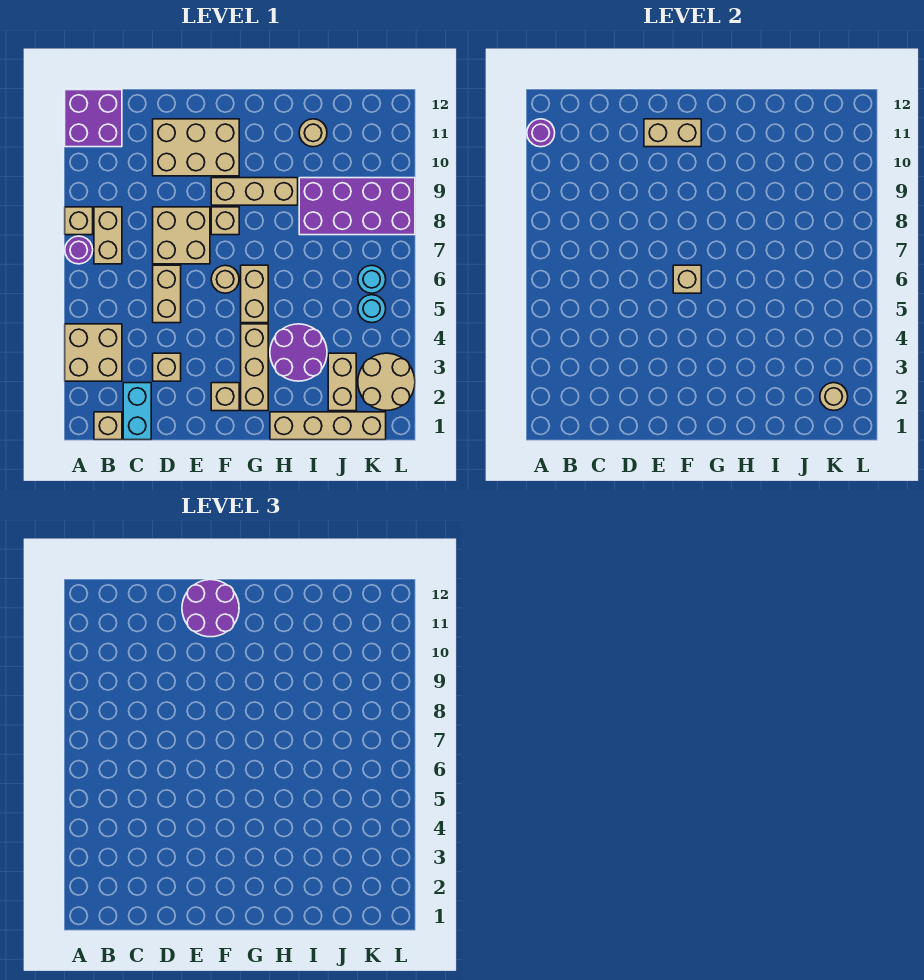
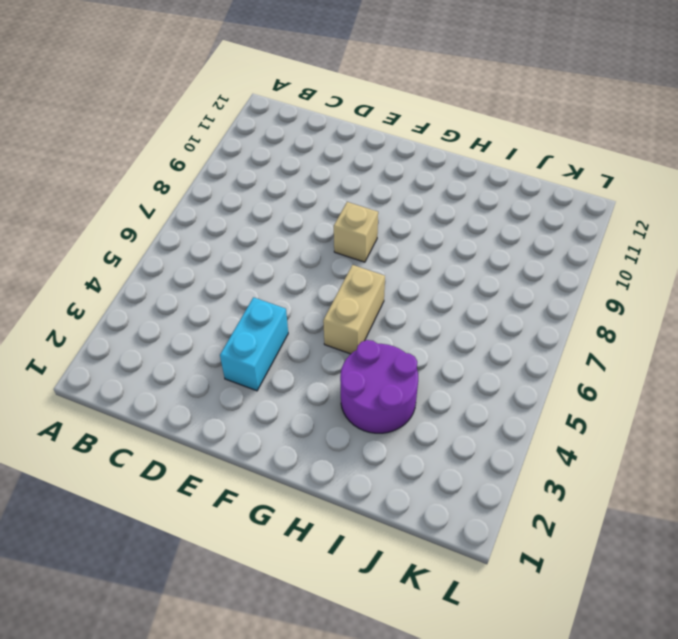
cyan 1x2 brick [220,297,288,391] -> cyan 1x2 brick moved to [123,383,151,440]
none -> tan 2x2 brick [65,324,122,381]
none -> purple 1x1 round brick [65,236,93,264]
none -> tan 1x1 brick [65,207,93,235]
none -> purple 2x2 brick [65,90,122,147]

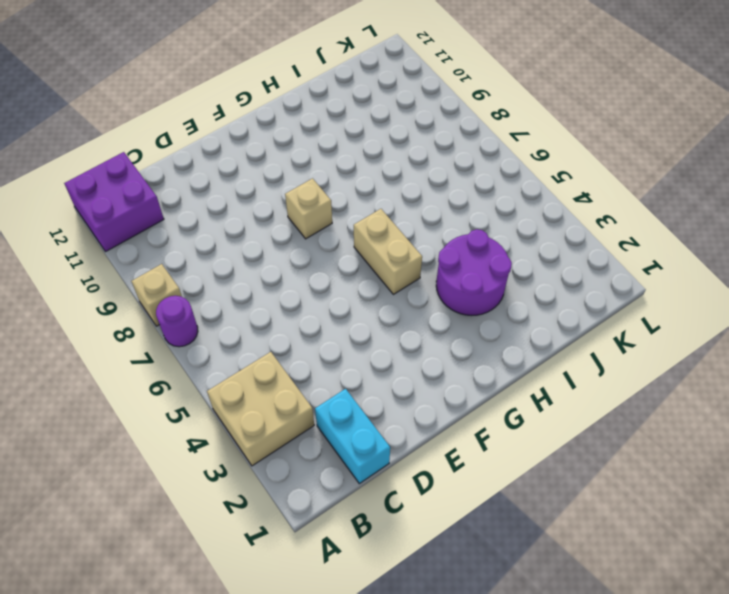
none -> tan 1x1 brick [94,412,122,440]
none -> tan 1x2 brick [94,207,122,264]
none -> tan 1x1 brick [153,353,181,381]
none -> tan 1x2 brick [153,265,181,323]

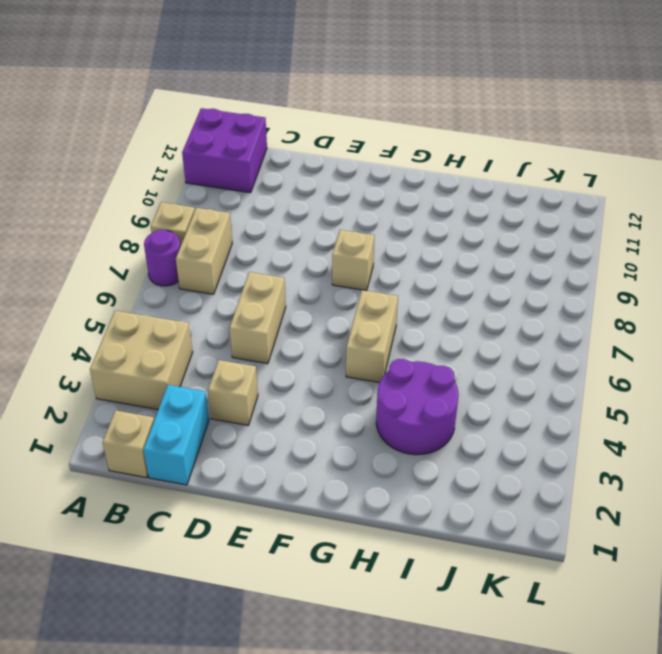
none -> tan 2x2 brick [153,207,210,264]
none -> tan 2x3 brick [153,119,239,176]
none -> tan 1x1 brick [211,383,239,411]
none -> tan 1x1 round brick [211,265,239,293]

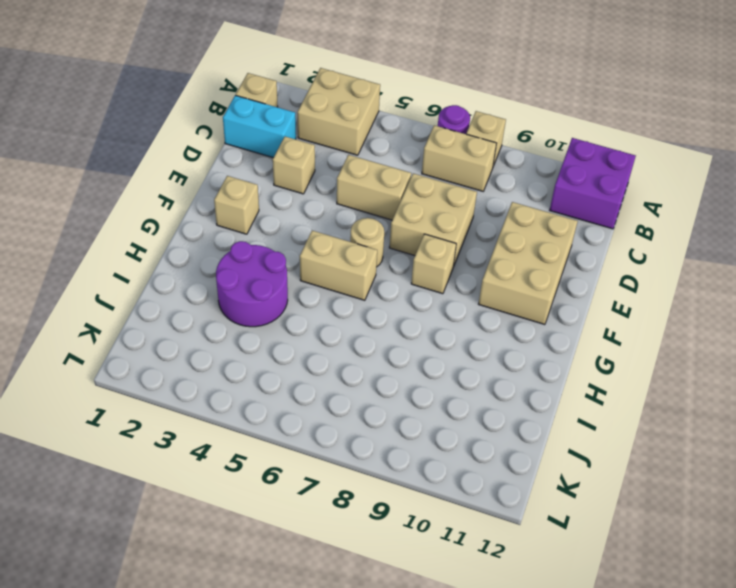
none -> tan 1x3 brick [211,178,298,205]
none -> tan 1x3 brick [241,324,268,411]
none -> tan 1x4 brick [270,412,386,440]
none -> purple 2x4 brick [299,178,415,235]

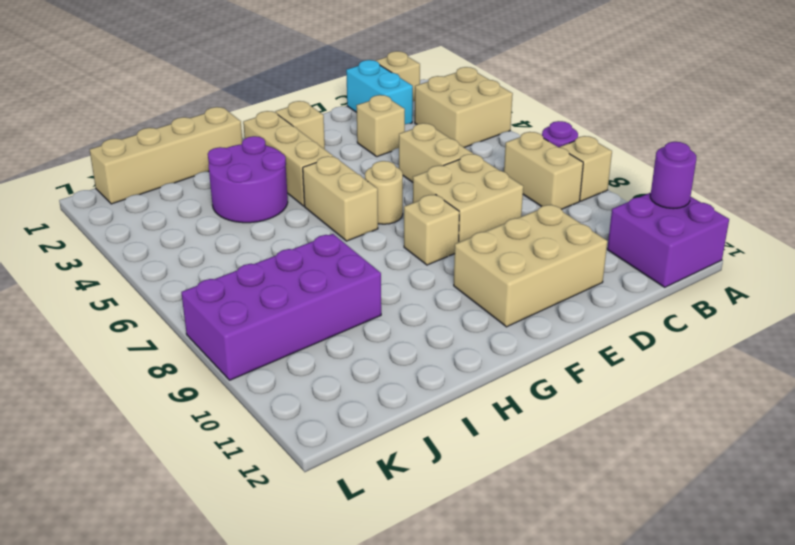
none -> tan 1x3 brick [211,178,298,205]
none -> tan 1x1 round brick [299,119,327,147]
none -> tan 1x2 brick [328,353,356,411]
none -> tan 2x2 round brick [358,353,415,411]

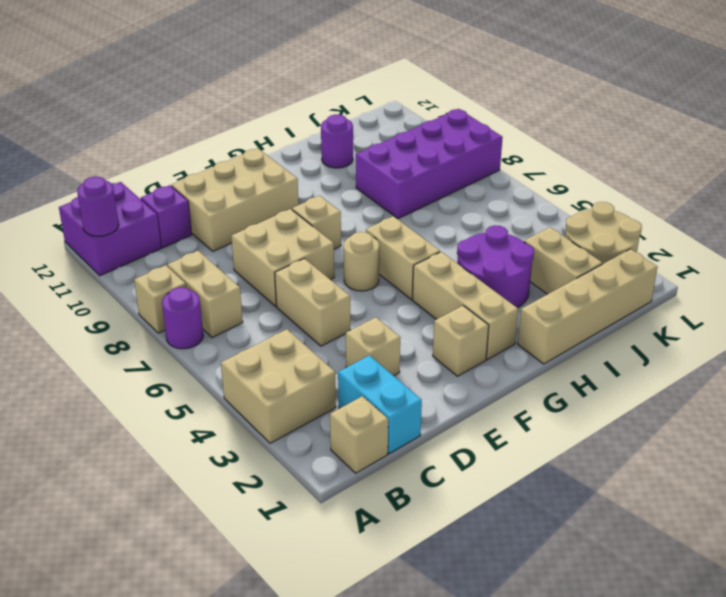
purple 1x1 brick [141,185,192,248] -> none
purple 1x1 round brick [321,114,353,168] -> tan 1x1 round brick [299,119,327,147]
none -> tan 1x3 brick [211,178,298,205]
none -> cyan 1x1 round brick [358,295,386,323]
none -> cyan 1x1 round brick [358,265,386,293]
none -> tan 1x2 brick [644,119,701,147]

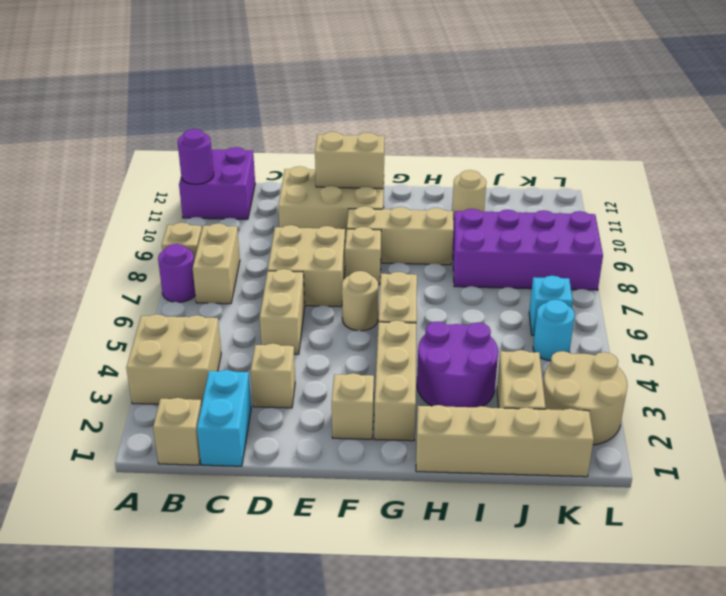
cyan 1x1 brick [529,276,573,335] -> cyan 1x1 round brick [358,265,386,293]
none -> tan 1x1 brick [673,265,701,293]
none -> tan 1x1 round brick [820,383,848,410]
none -> purple 2x2 round brick [182,580,239,637]

